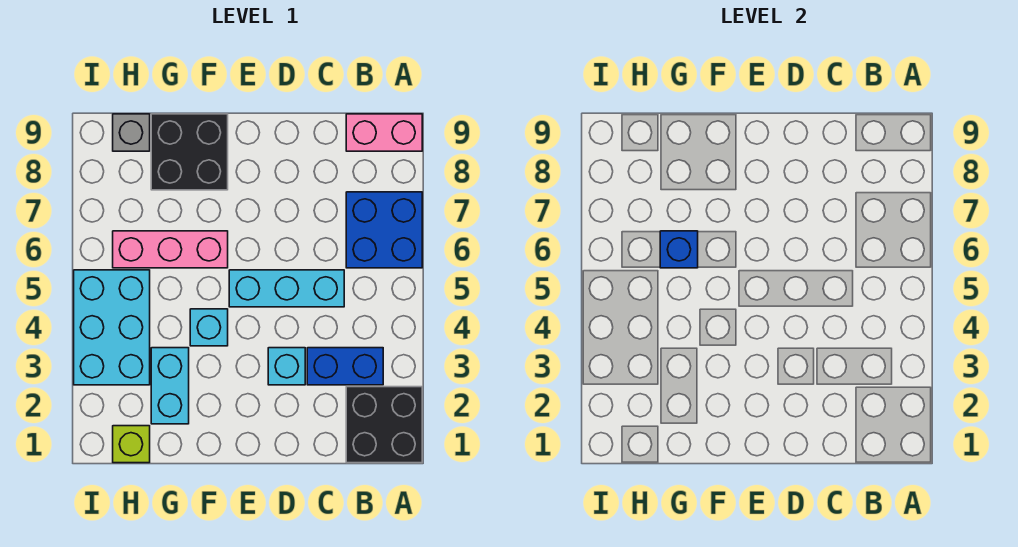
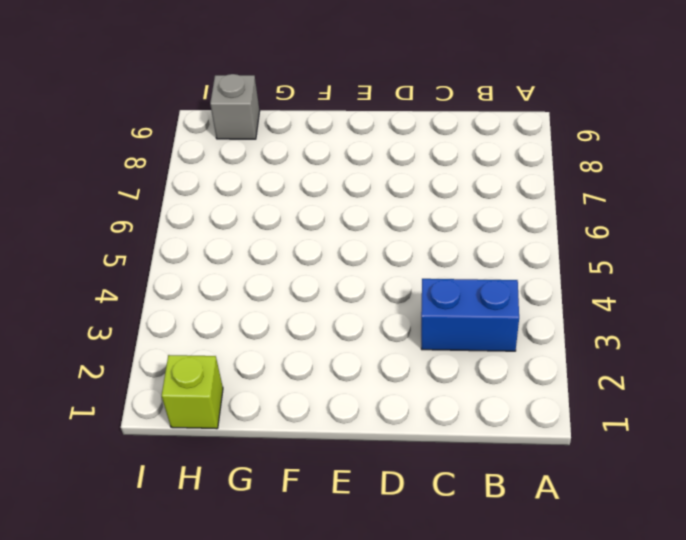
none -> black 2x2 brick [346,387,422,463]
none -> blue 2x2 brick [346,192,422,268]
none -> pink 1x2 brick [346,114,422,151]

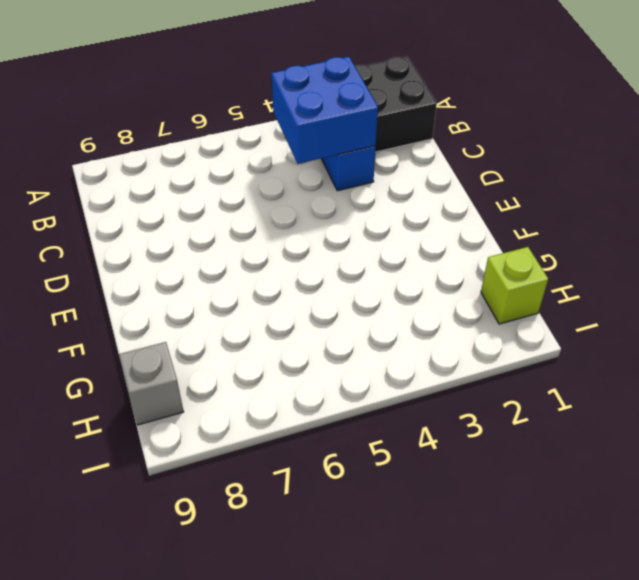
blue 2x2 brick [272,57,378,164] -> blue 2x2 brick moved to [346,192,422,268]
none -> pink 1x2 brick [346,114,422,151]
none -> cyan 1x3 brick [229,270,344,307]
none -> cyan 1x1 brick [268,348,305,385]

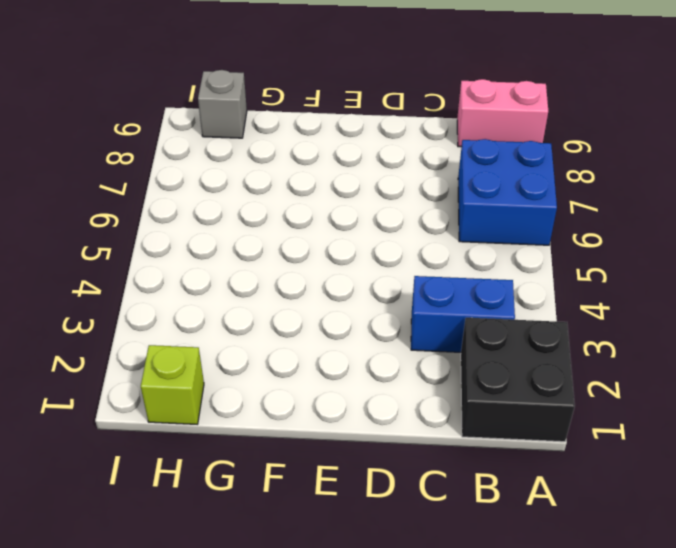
none -> cyan 1x3 brick [229,270,344,307]
none -> cyan 1x1 brick [268,348,305,385]
none -> cyan 1x1 brick [190,309,228,346]

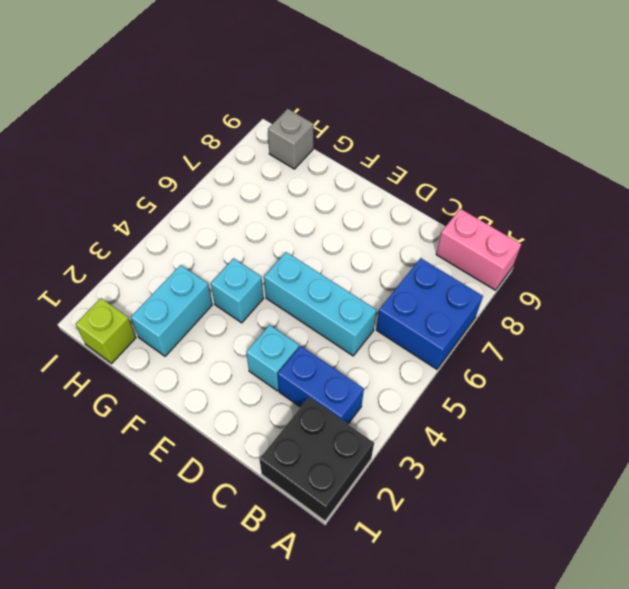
none -> pink 1x3 brick [113,231,228,268]
none -> black 2x2 brick [151,114,228,190]
none -> cyan 2x3 brick [74,270,150,385]

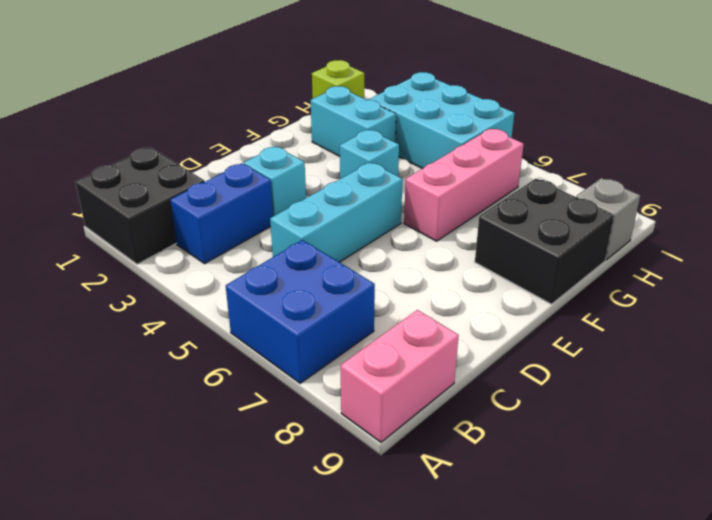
none -> blue 1x1 brick [660,231,698,268]

